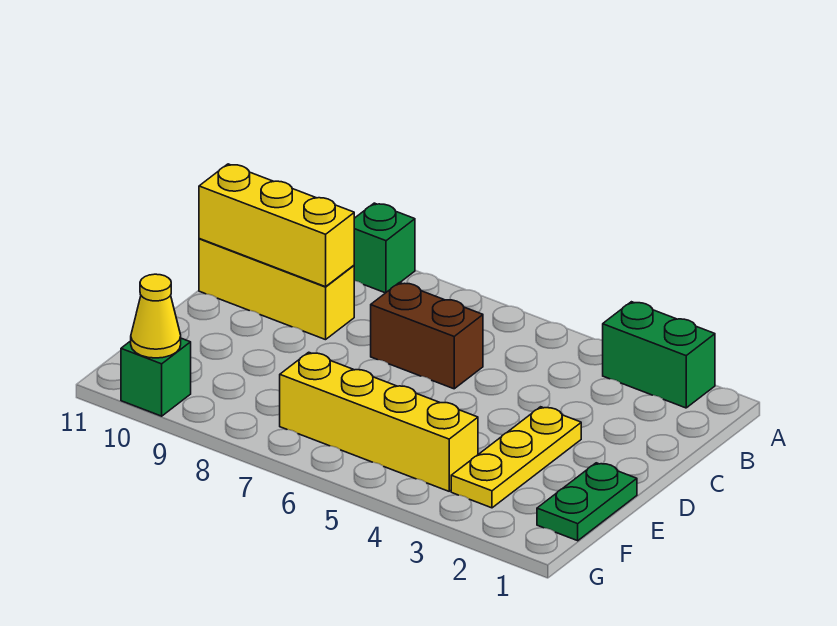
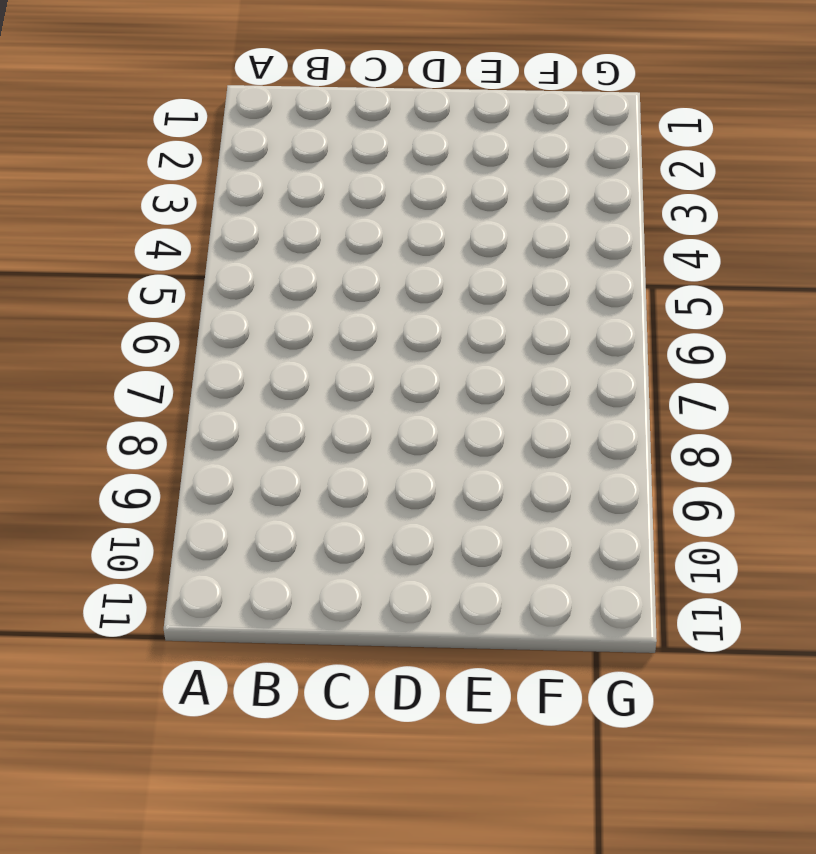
none -> green 1x2 brick [603,302,715,408]
none -> green 1x1 brick [354,203,415,293]

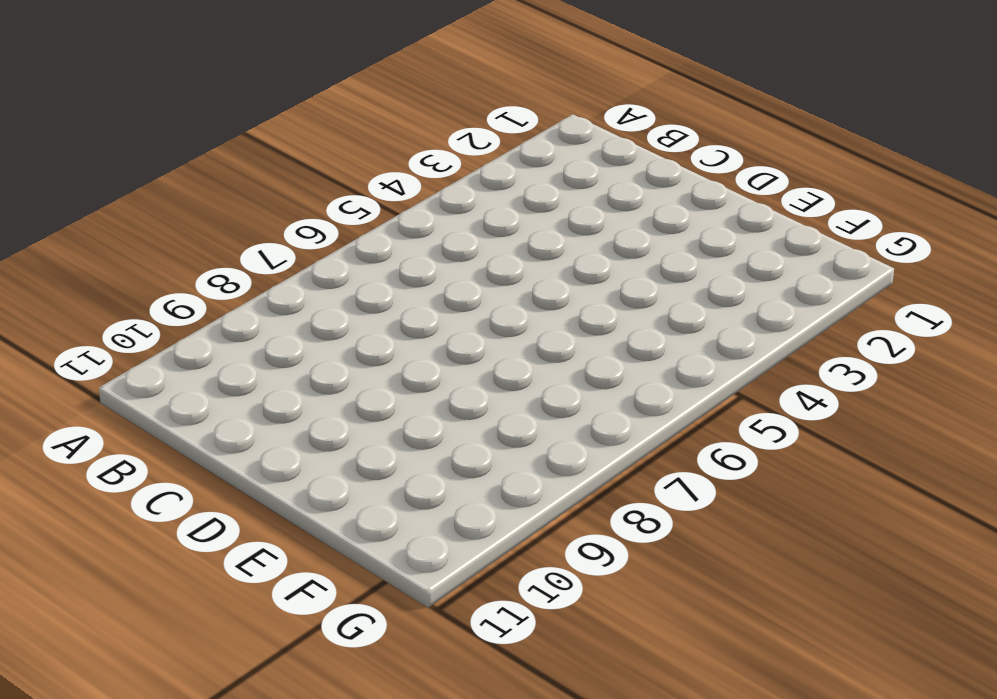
none -> green 1x2 brick [603,302,715,408]
none -> green 1x1 brick [354,203,415,293]

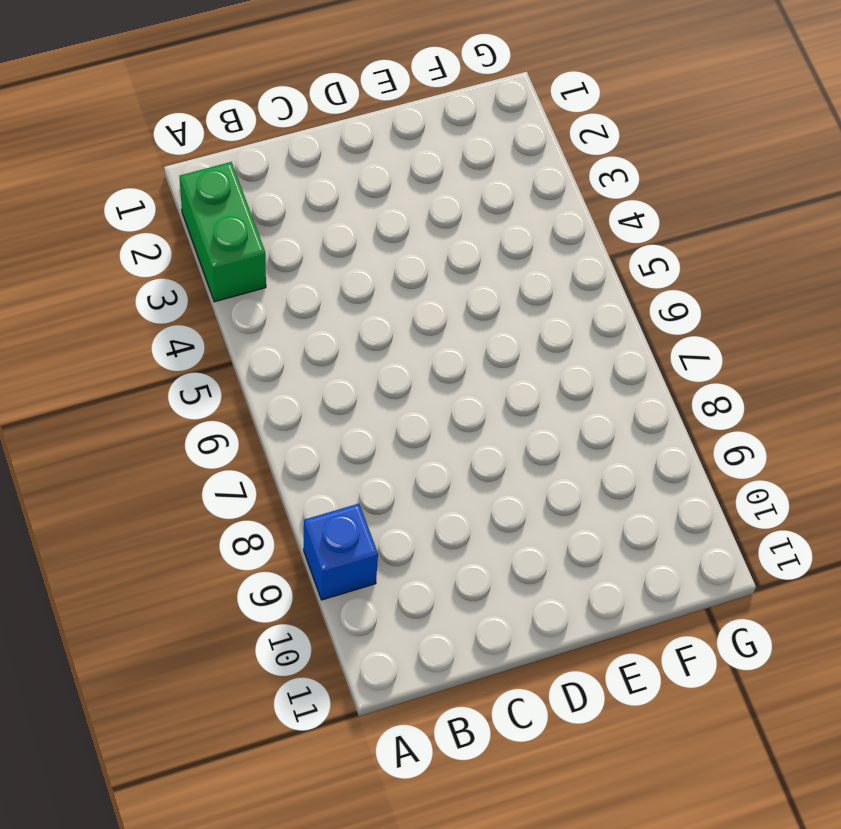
blue 1x1 brick [304,504,378,600] -> green 1x1 brick [354,203,415,293]
none -> brown 1x2 brick [371,283,483,389]
none -> yellow 1x3 brick [199,239,354,340]

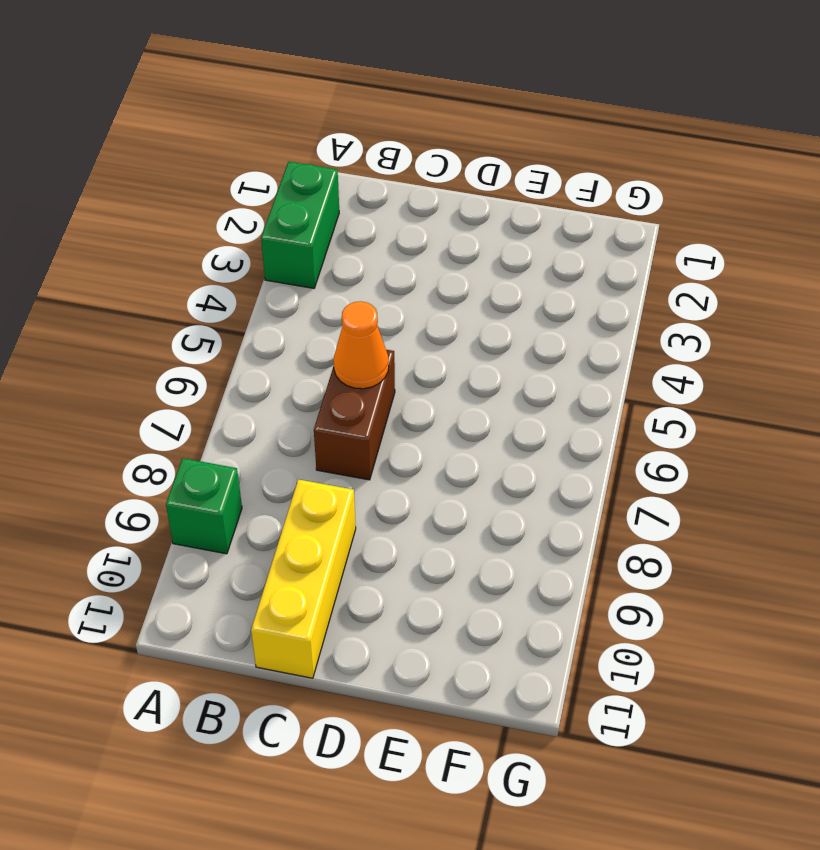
orange 1x1 cone [334,301,389,389] -> none
none -> yellow 1x3 plate [451,407,581,508]
none -> green 1x2 plate [537,463,637,541]

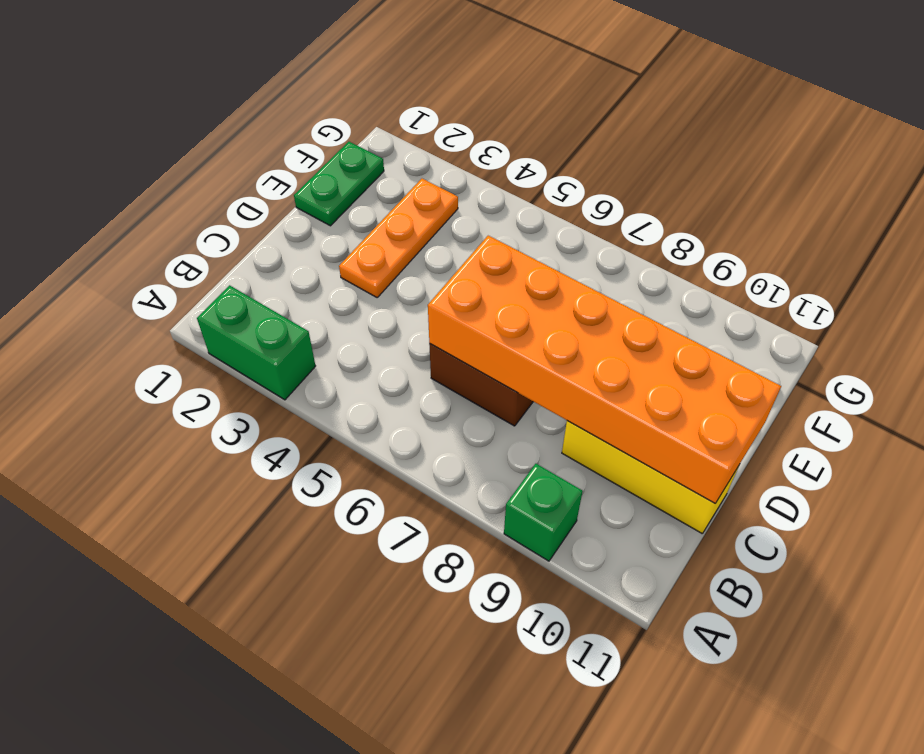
orange 2x6 brick [428,236,781,503] -> yellow 1x3 brick [199,164,354,287]
orange 1x3 plate [339,179,458,297] -> yellow 1x3 plate [451,407,581,508]
none -> yellow 1x4 brick [280,352,478,491]
none -> green 1x1 brick [121,338,191,416]

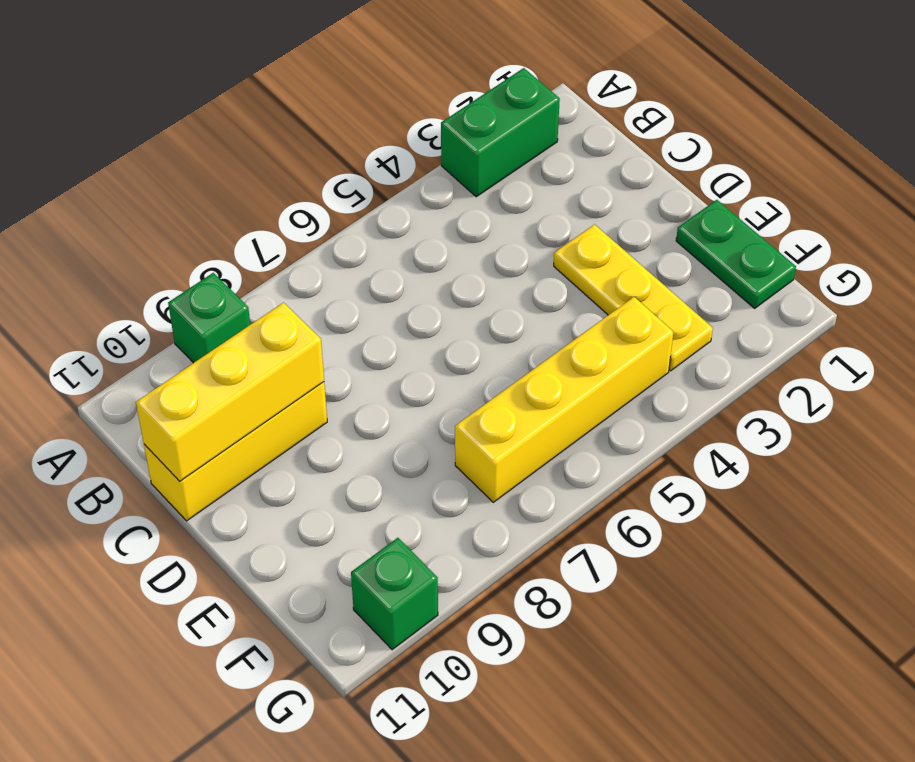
none -> brown 1x2 brick [371,283,483,389]
none -> yellow 1x1 cone [131,274,181,358]

